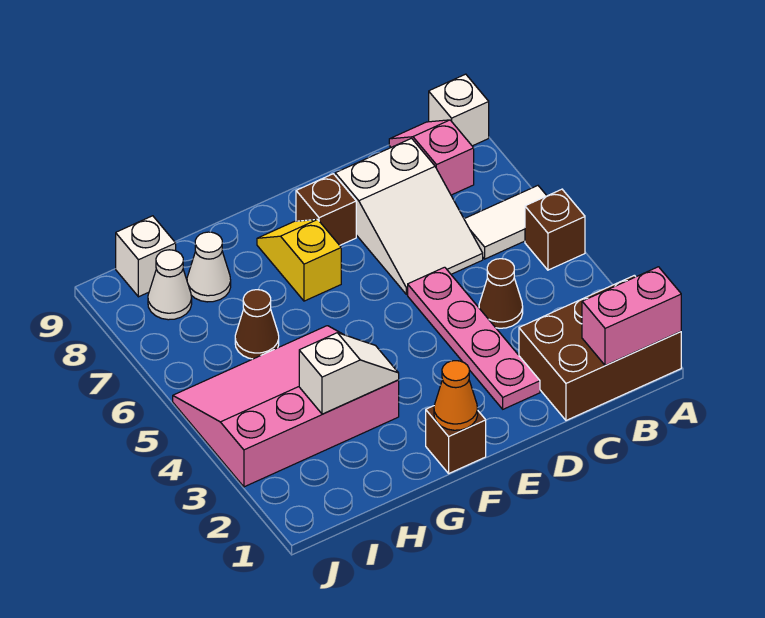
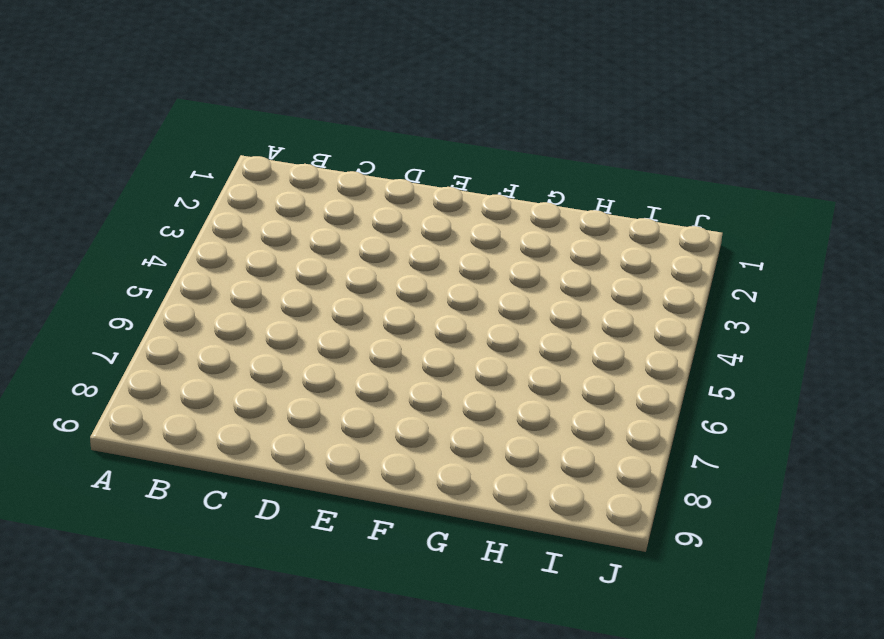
none -> brown 2x3 brick [519,275,681,420]
none -> brown 1x1 brick [525,189,585,270]
none -> white 1x2 tile [464,186,547,259]

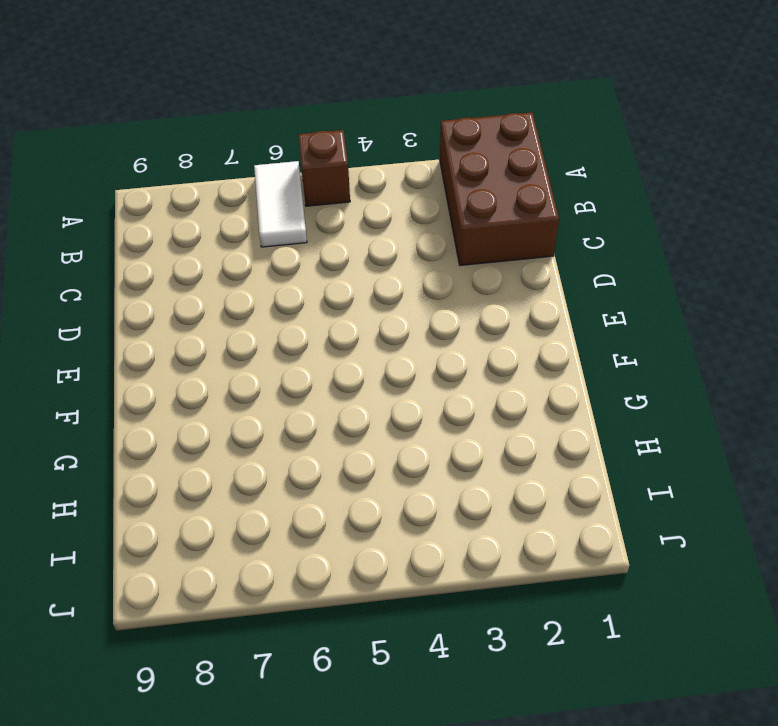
none -> white 1x1 brick [429,74,489,146]
none -> pink 1x2 slope [389,120,474,195]
none -> brown 1x1 cone [479,259,523,328]

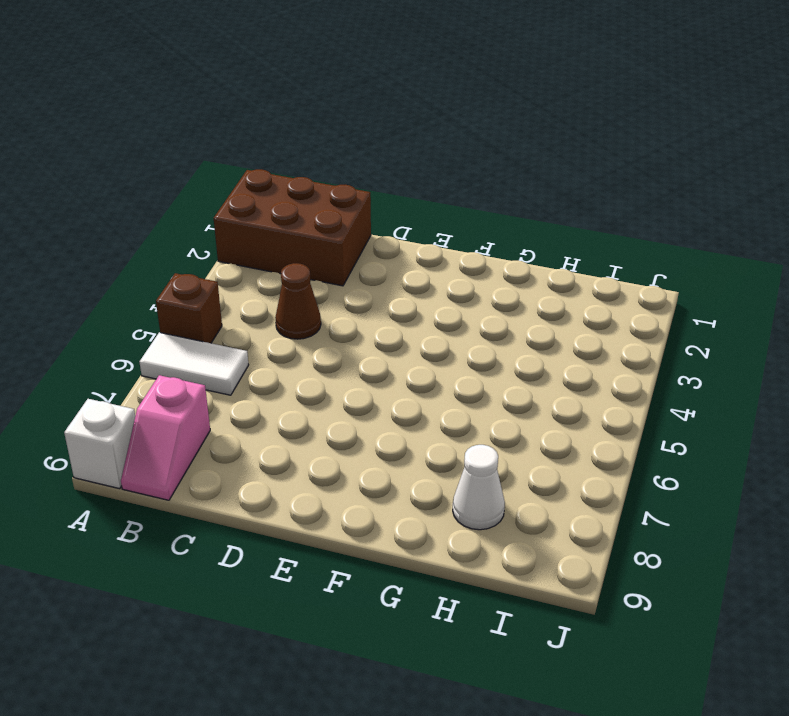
none -> white 2x3 slope [335,138,483,294]
none -> pink 1x4 plate [408,267,540,409]
none -> brown 1x1 brick [296,174,356,245]

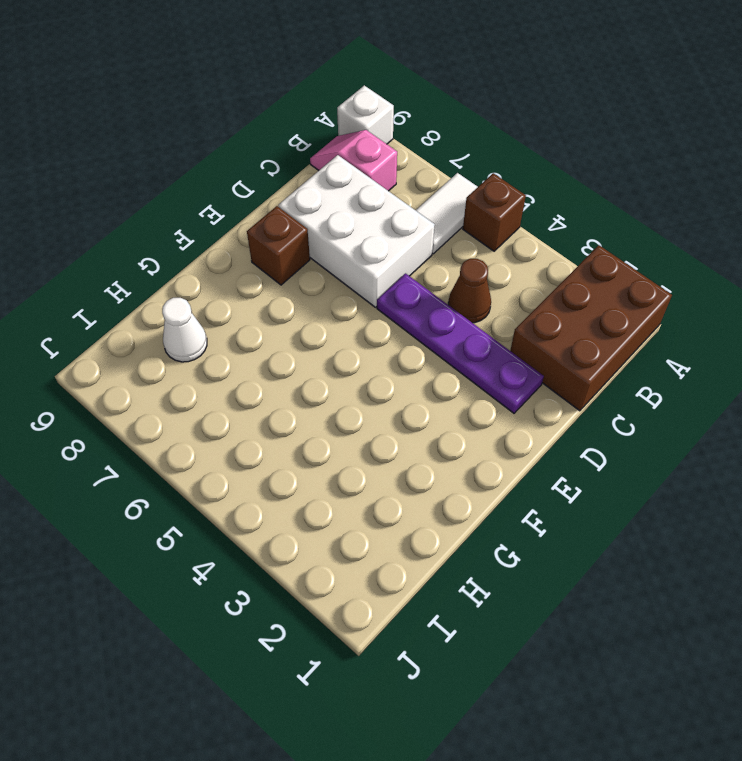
white 2x3 brick [279,155,435,307] -> white 2x3 slope [335,138,483,294]
purple 1x4 plate [377,273,544,413] -> pink 1x4 plate [408,267,540,409]
none -> brown 1x1 brick [426,406,486,473]
none -> yellow 1x2 slope [257,219,341,301]
none -> pink 3x4 slope [173,326,399,487]

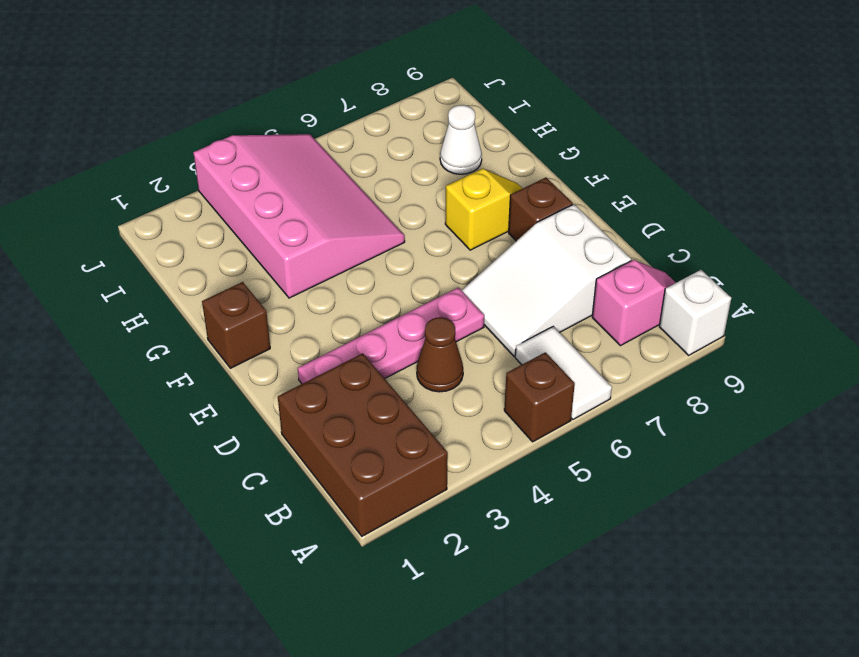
none -> brown 1x1 cone [235,290,279,359]
none -> white 1x1 cone [148,250,192,320]
none -> white 1x1 brick [116,216,176,297]

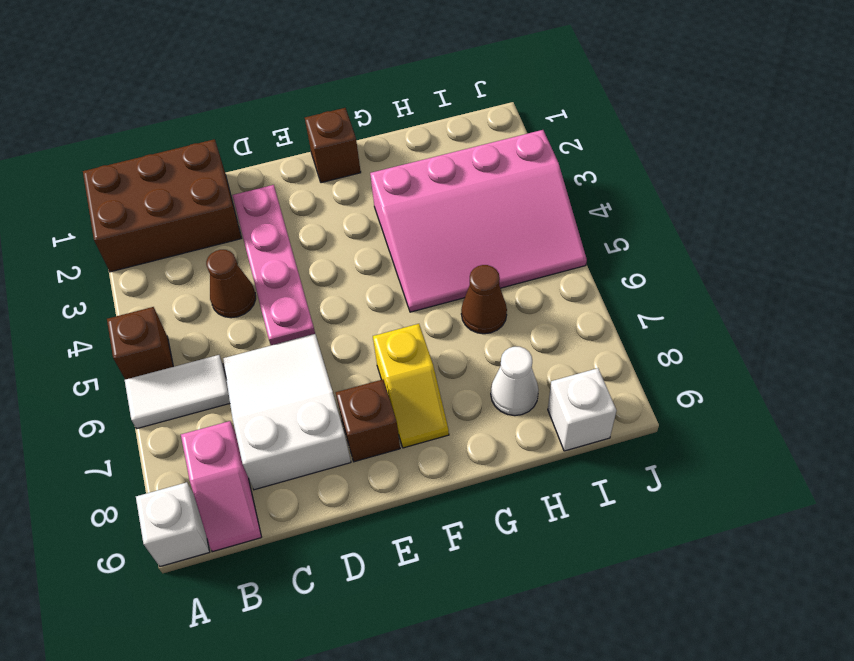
none -> white 1x1 cone [148,250,192,320]
none -> pink 1x2 brick [582,267,681,366]
none -> orange 1x1 cone [434,361,478,430]

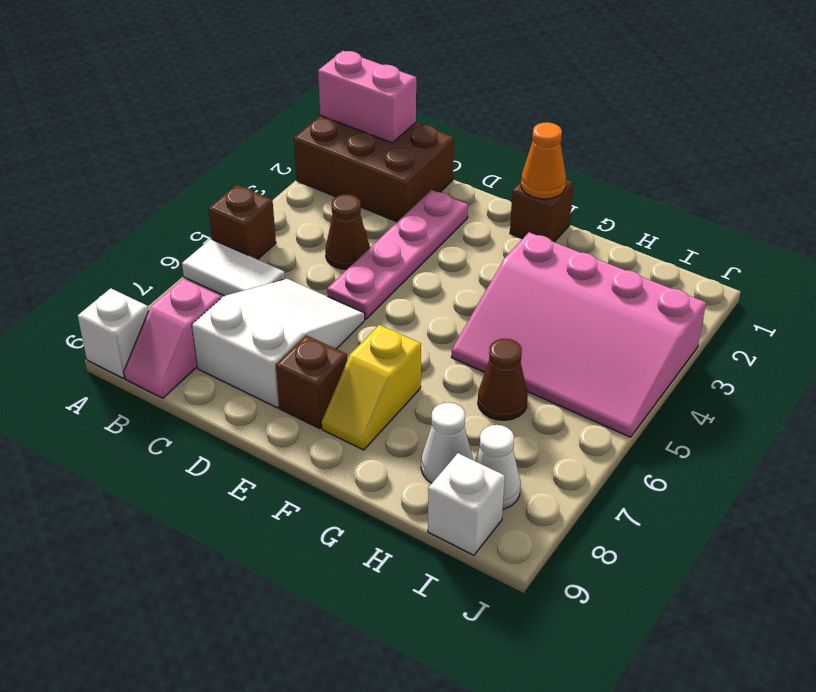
none -> white 1x2 slope [299,333,399,414]

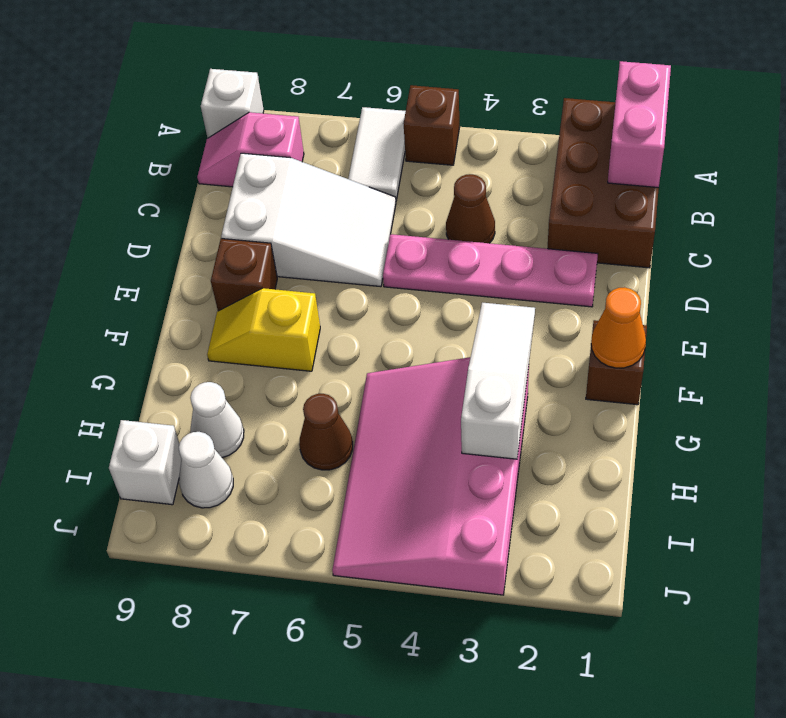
white 1x3 slope [461,303,535,459] -> white 1x2 slope [299,333,399,414]

